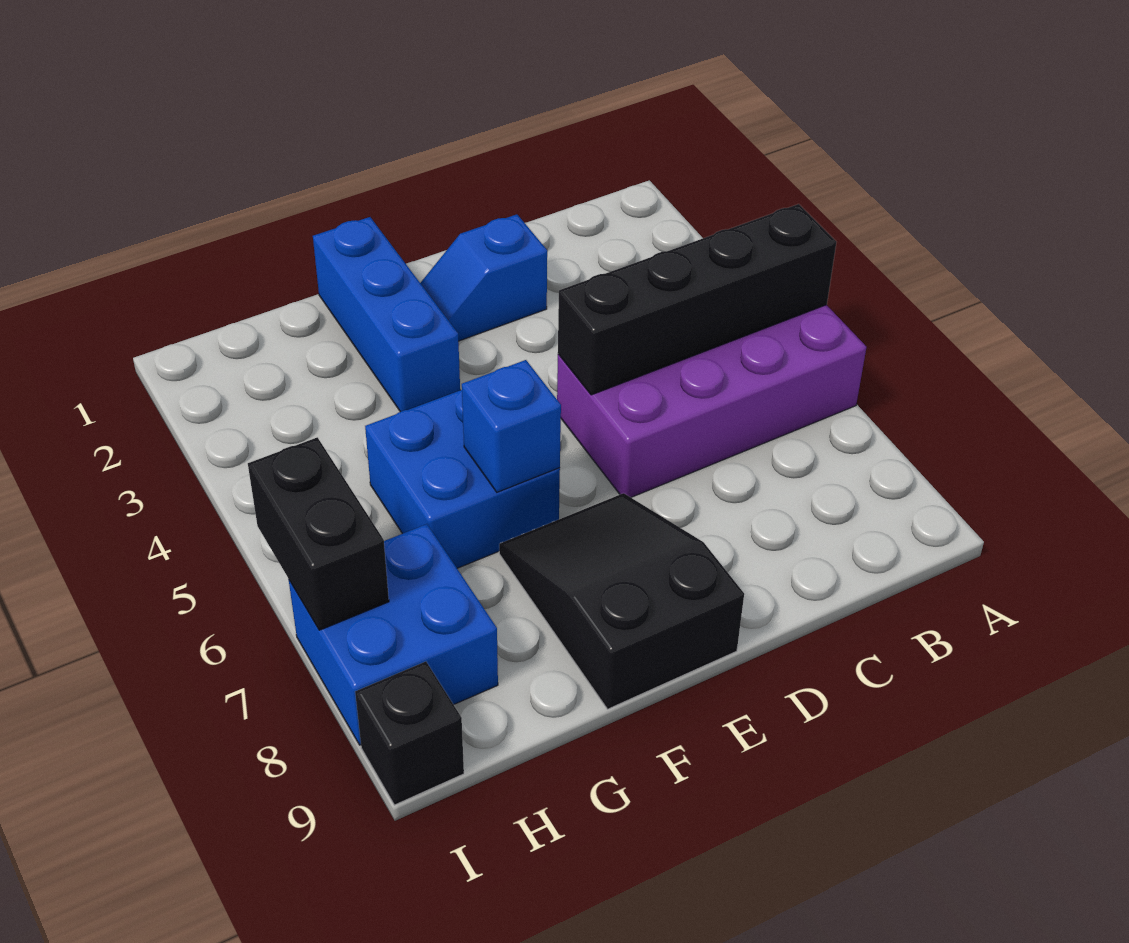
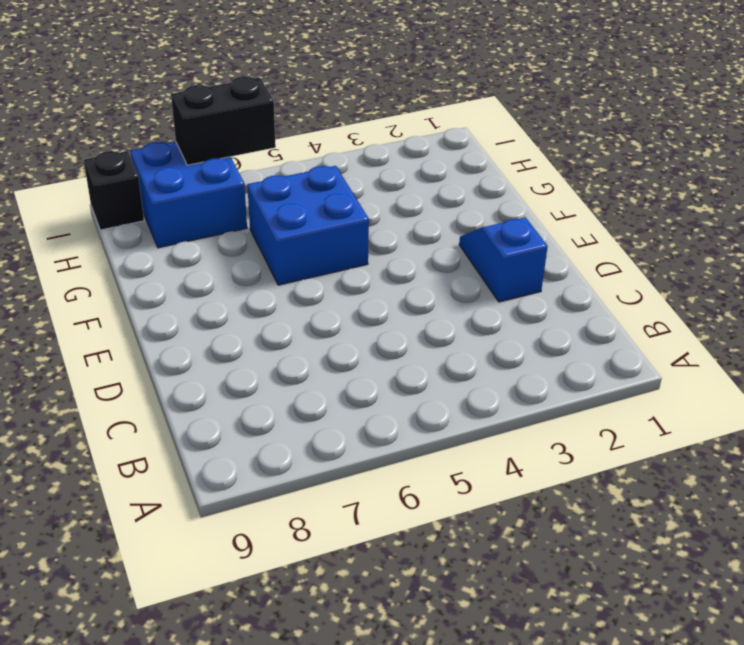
none -> purple 2x4 brick [557,305,866,497]
none -> black 2x3 slope [499,493,744,709]

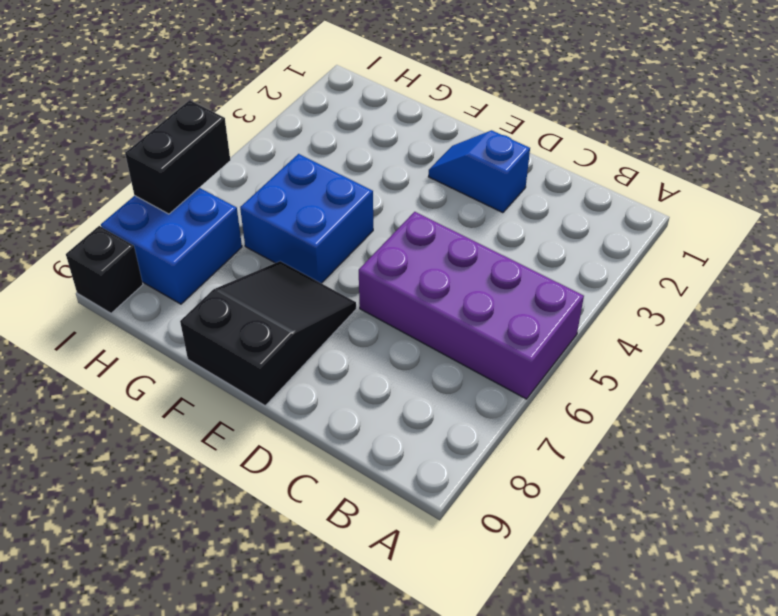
none -> blue 1x3 brick [313,217,460,412]
none -> black 1x4 brick [558,204,836,395]

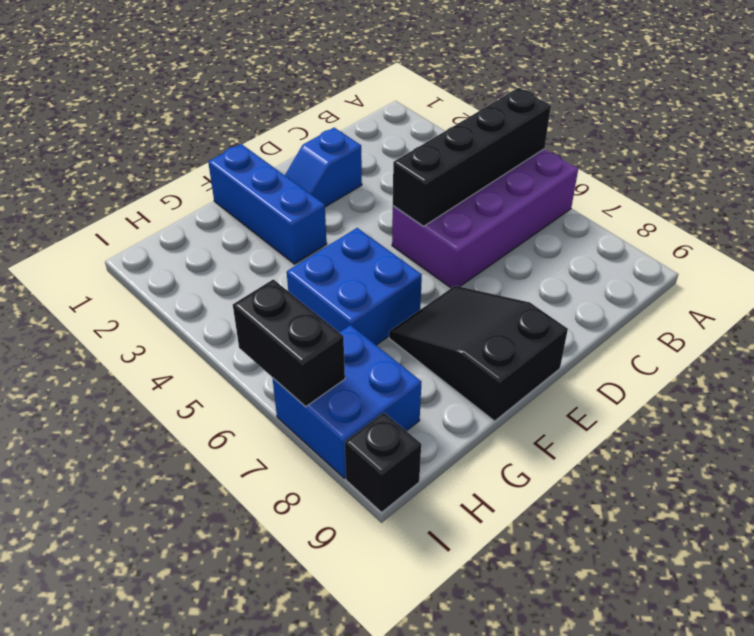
none -> blue 1x1 brick [462,360,561,492]

